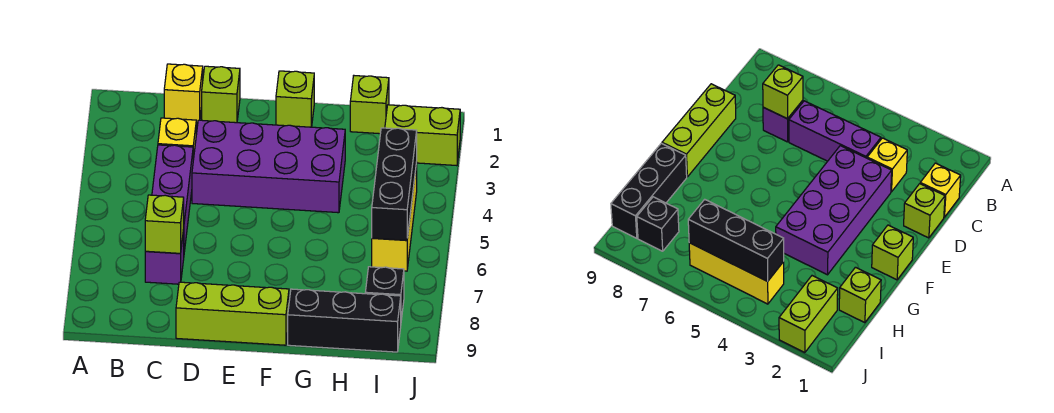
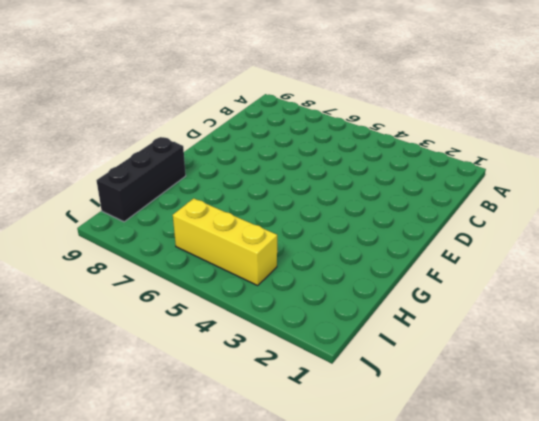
none -> yellow 1x1 brick [164,64,203,122]
none -> yellow 1x1 brick [158,118,196,160]
none -> purple 1x3 brick [152,145,193,252]

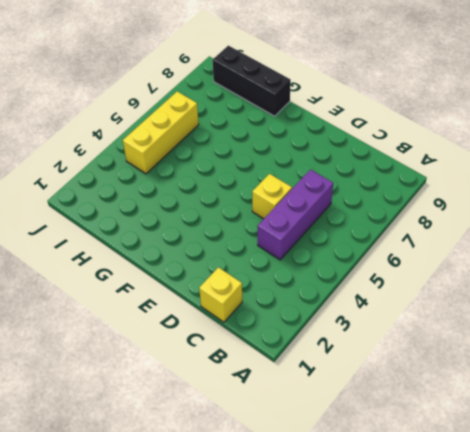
yellow 1x1 brick [252,174,292,219] -> yellow 1x1 brick moved to [158,118,196,160]
none -> purple 1x1 brick [145,230,184,284]
none -> lime 1x1 brick [202,66,240,123]
none -> purple 2x4 brick [192,120,345,213]

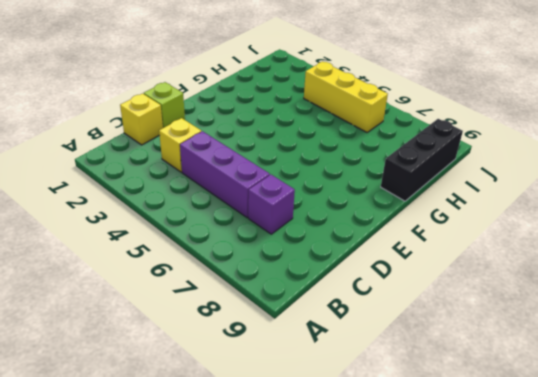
none -> purple 2x4 brick [192,120,345,213]
none -> lime 1x3 brick [176,282,289,345]
none -> lime 1x1 brick [276,71,314,127]

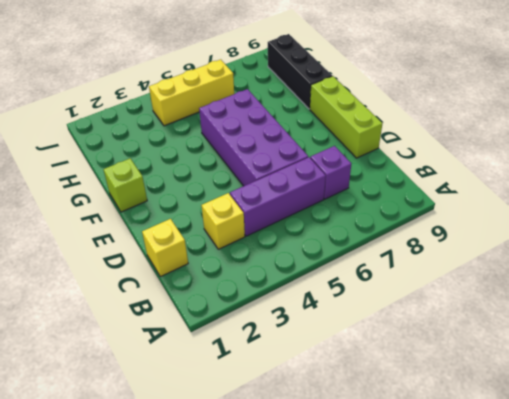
purple 2x4 brick [199,89,308,186] -> purple 2x4 brick moved to [192,120,345,213]
none -> lime 1x1 brick [202,66,240,123]
none -> lime 1x1 brick [350,76,389,134]
none -> lime 1x2 brick [385,105,460,166]

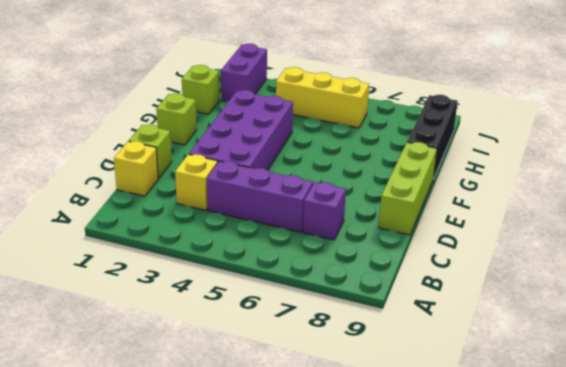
purple 1x2 brick [221,44,267,101] -> lime 1x2 brick [385,105,460,166]
none -> black 1x1 brick [365,267,404,320]
none -> lime 1x1 brick [145,195,184,253]
none -> black 1x3 brick [372,128,417,240]

